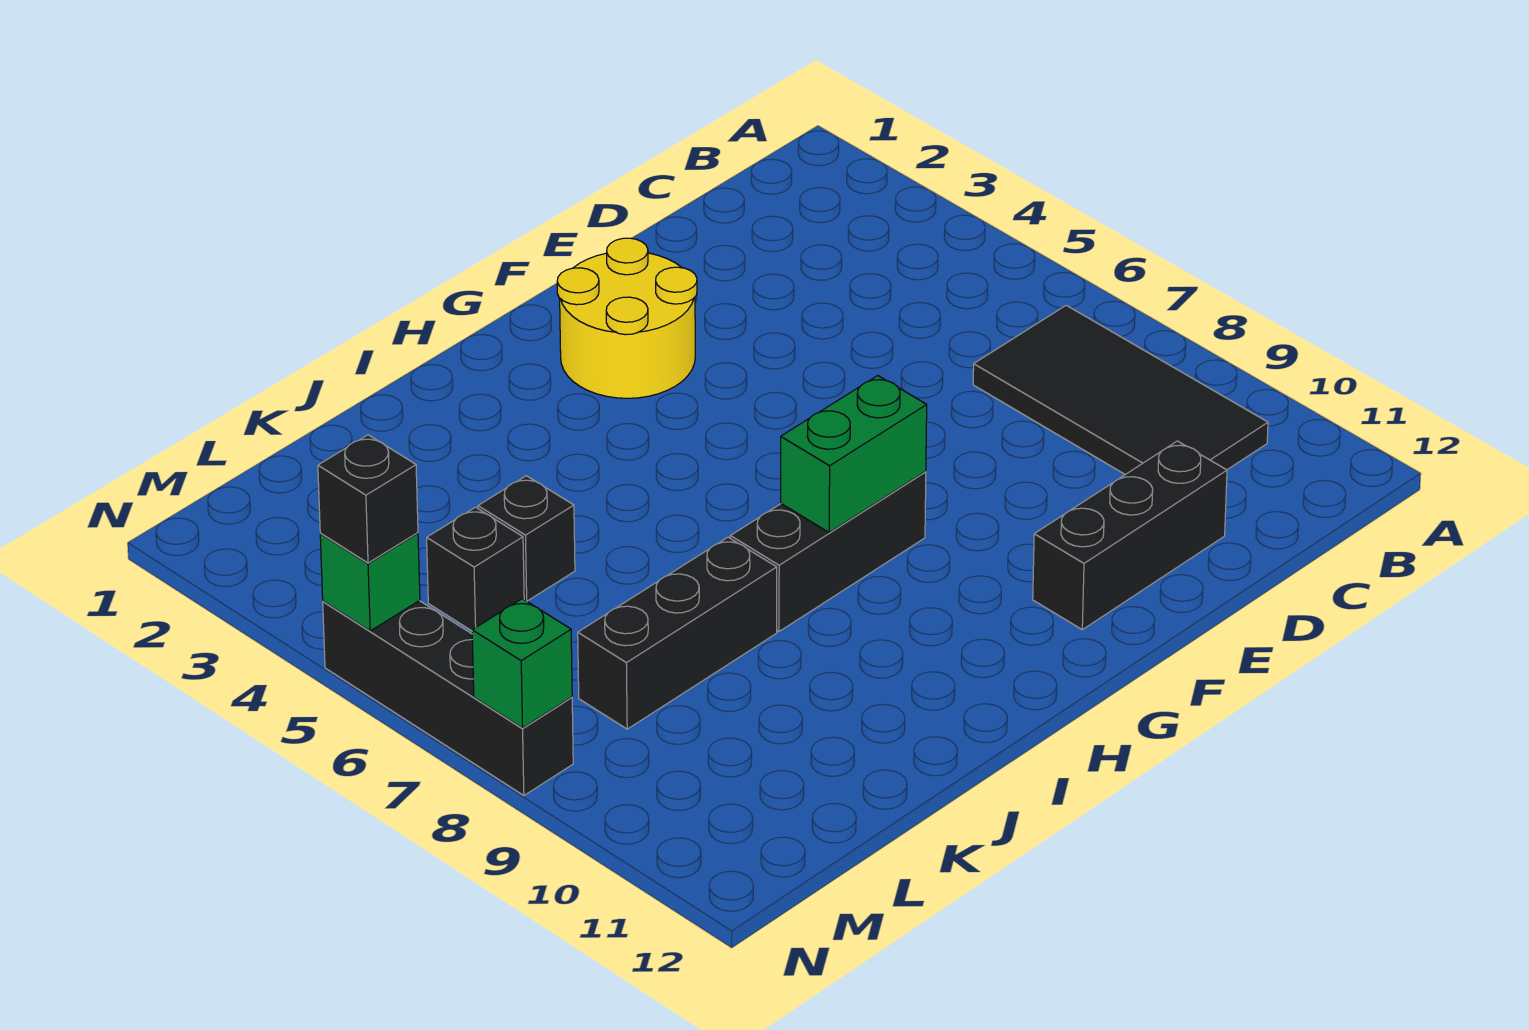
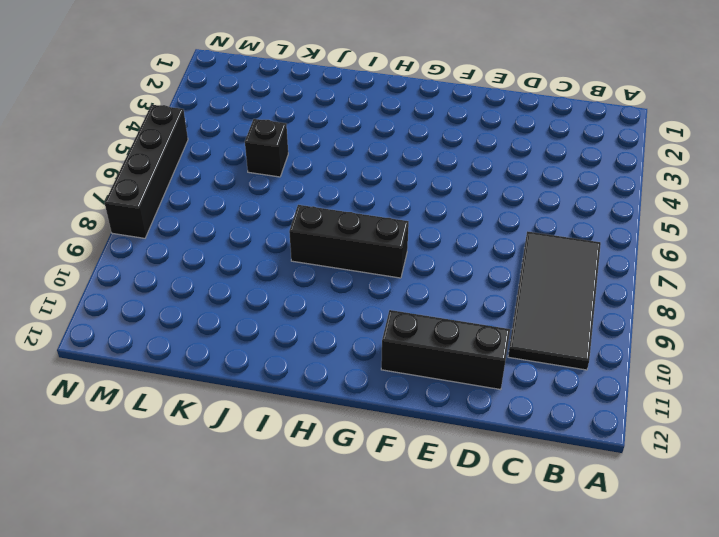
none -> yellow 2x2 round brick [557,238,697,398]
none -> black 1x3 brick [578,537,777,729]
none -> black 1x1 brick [427,507,524,631]

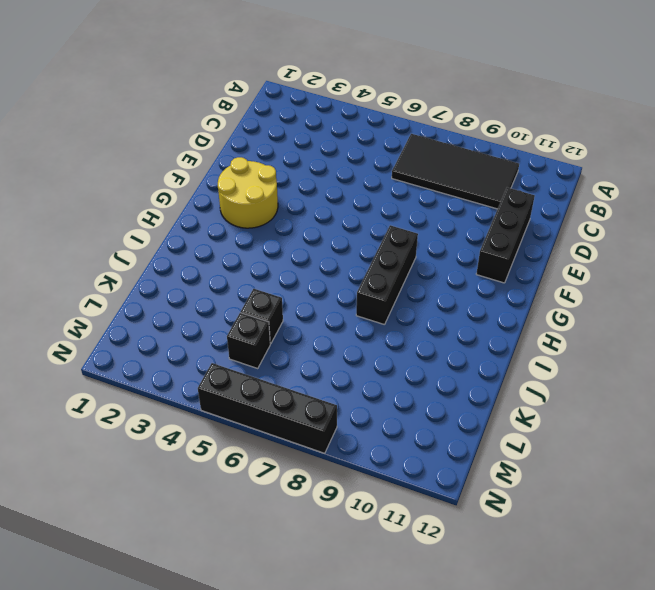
none -> black 1x3 brick [578,537,777,729]
none -> green 1x2 brick [781,376,927,532]
none -> green 1x1 brick [320,533,420,631]

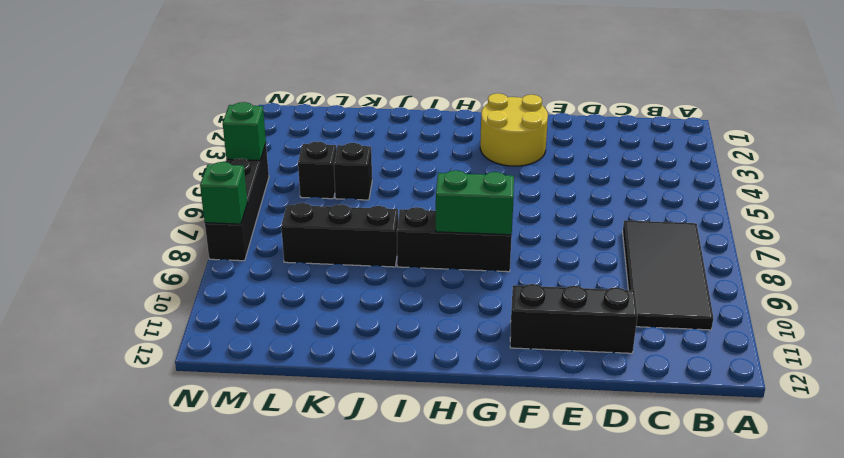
none -> black 1x1 brick [318,435,418,563]

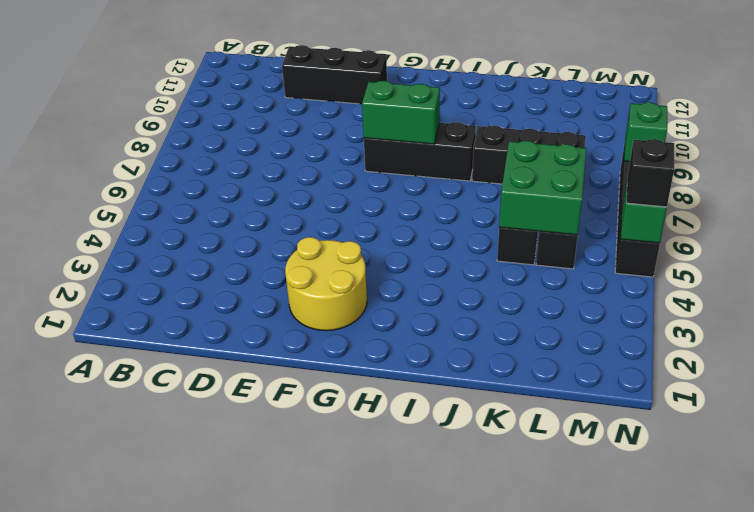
green 2x2 brick [499,141,586,235] -> none
none -> black 2x4 tile [973,305,1268,475]

